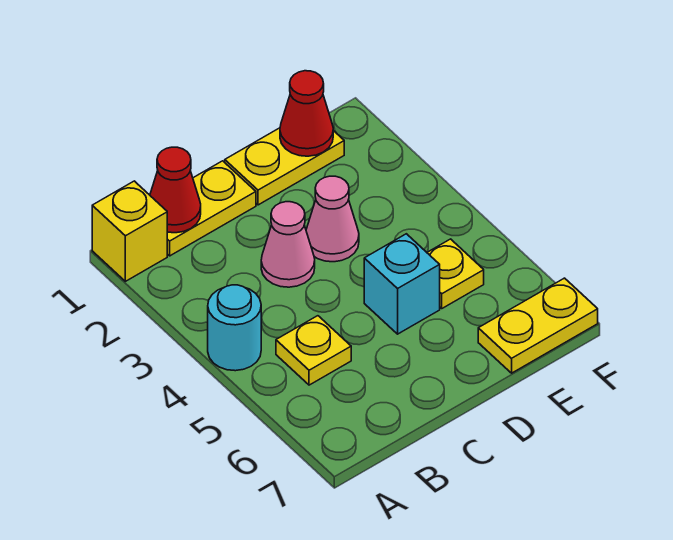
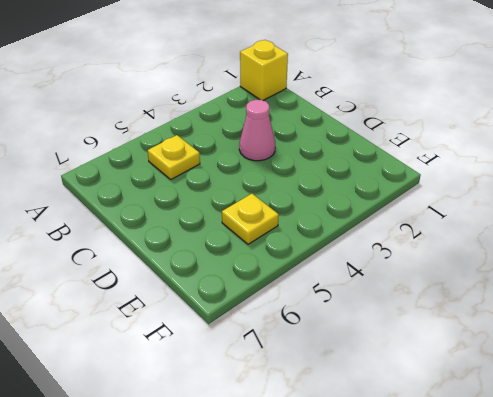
none -> cyan 1x1 round brick [208,285,261,371]
none -> yellow 1x2 plate [167,161,256,256]
none -> yellow 1x2 plate [225,128,344,205]

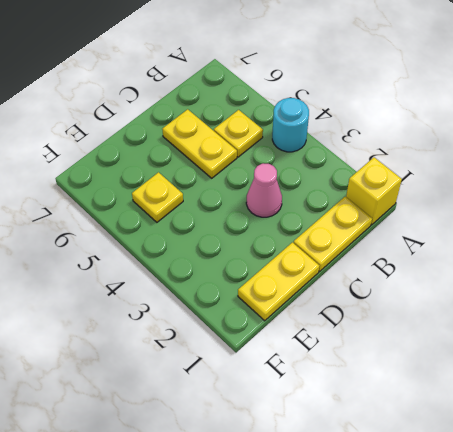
yellow 1x2 plate [162,109,237,178] -> yellow 1x2 plate turned to [478,278,598,373]
none -> pink 1x1 cone [306,176,359,262]
none -> cyan 1x1 brick [364,234,440,334]
none -> red 1x1 cone [150,147,201,233]

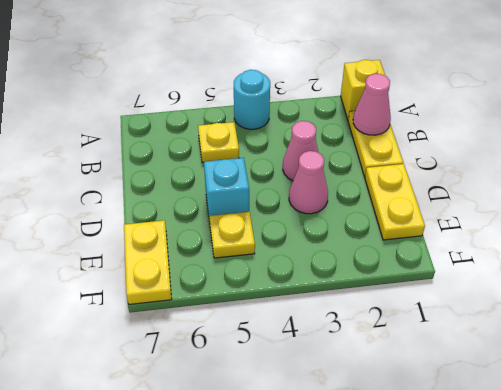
pink 1x1 cone [353,74,391,135] -> red 1x1 cone [150,147,201,233]
none -> red 1x1 cone [280,71,333,156]

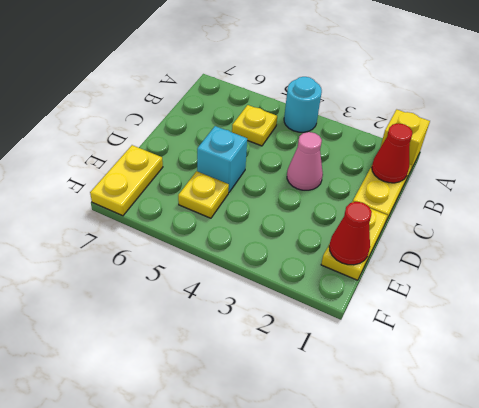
none -> pink 1x1 cone [306,176,359,262]

